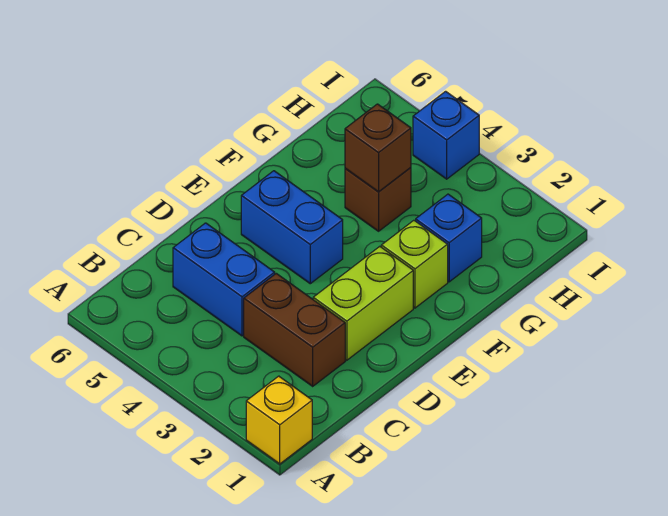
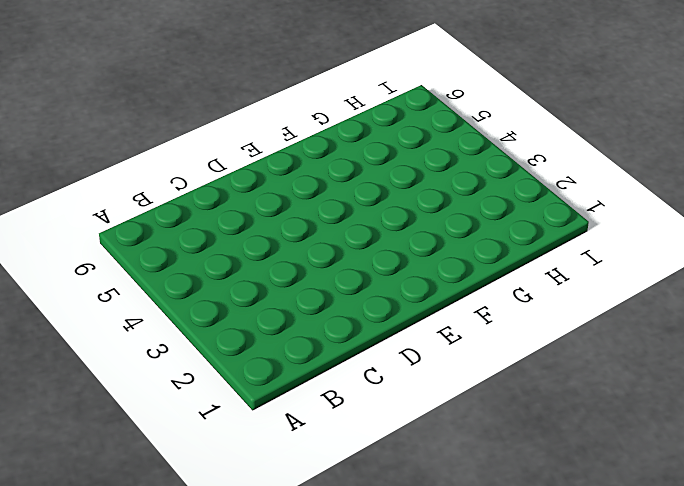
none -> yellow 1x1 brick [246,376,312,464]
none -> brown 1x2 brick [244,273,345,386]

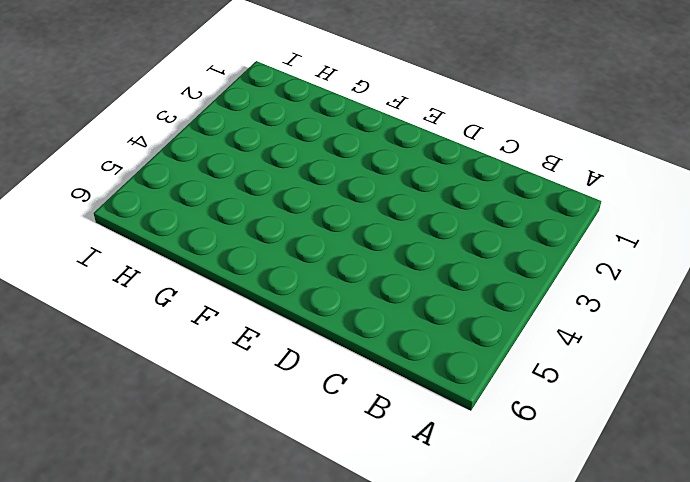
none -> yellow 1x1 brick [246,376,312,464]
none -> brown 1x2 brick [244,273,345,386]

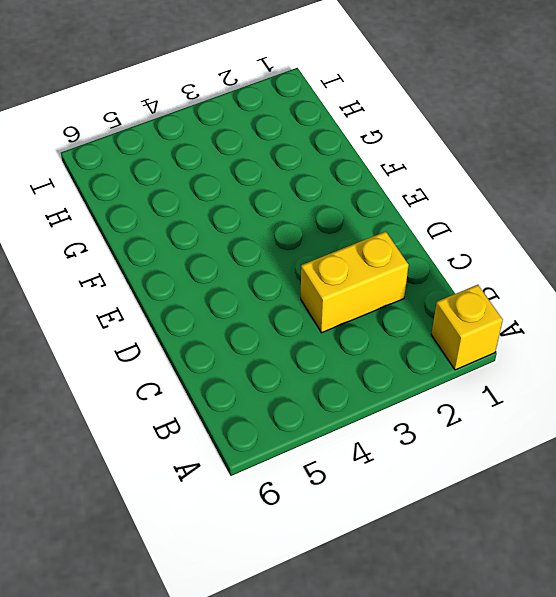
yellow 1x2 brick [301,232,409,333] -> brown 1x2 brick [244,273,345,386]
none -> blue 1x2 brick [173,223,275,336]
none -> lime 1x2 brick [313,246,413,360]

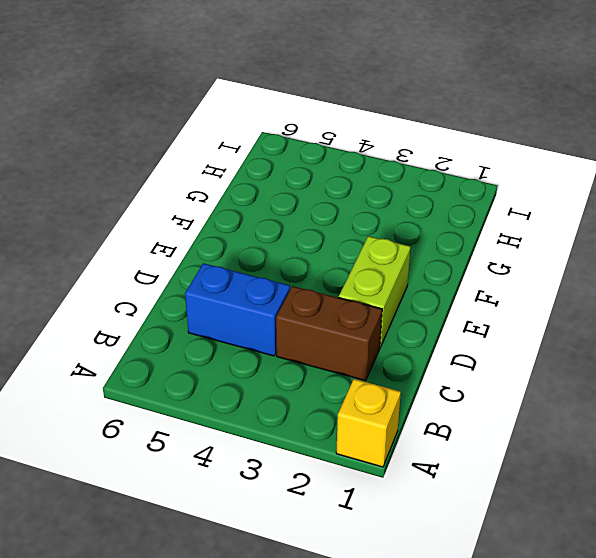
none -> blue 1x2 brick [241,171,343,284]
none -> lime 1x1 brick [381,220,448,308]

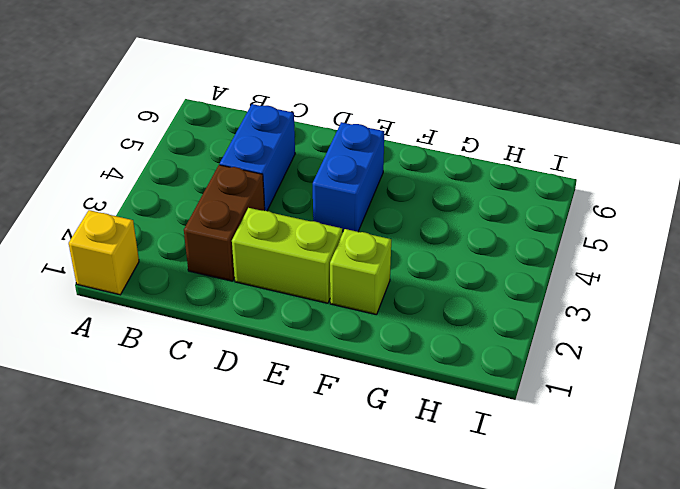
none -> blue 1x1 brick [416,194,482,282]
none -> brown 1x1 brick [345,168,411,231]

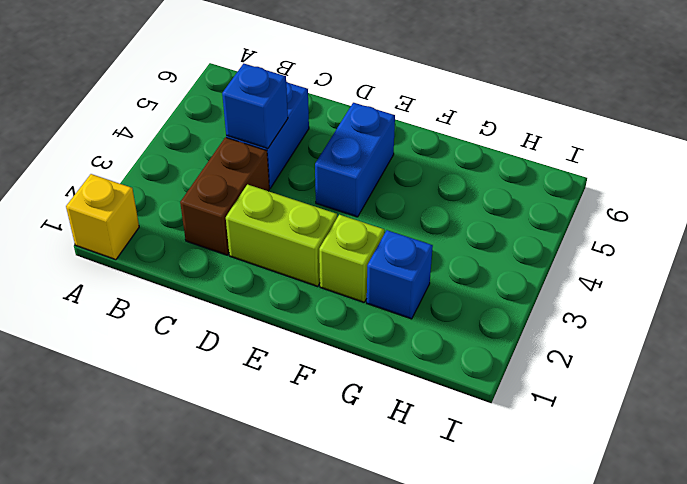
blue 1x1 brick [222,64,288,149] -> blue 1x1 brick moved to [413,91,479,179]
none -> brown 1x1 brick [345,168,411,231]
none -> brown 1x1 brick [345,104,411,192]

